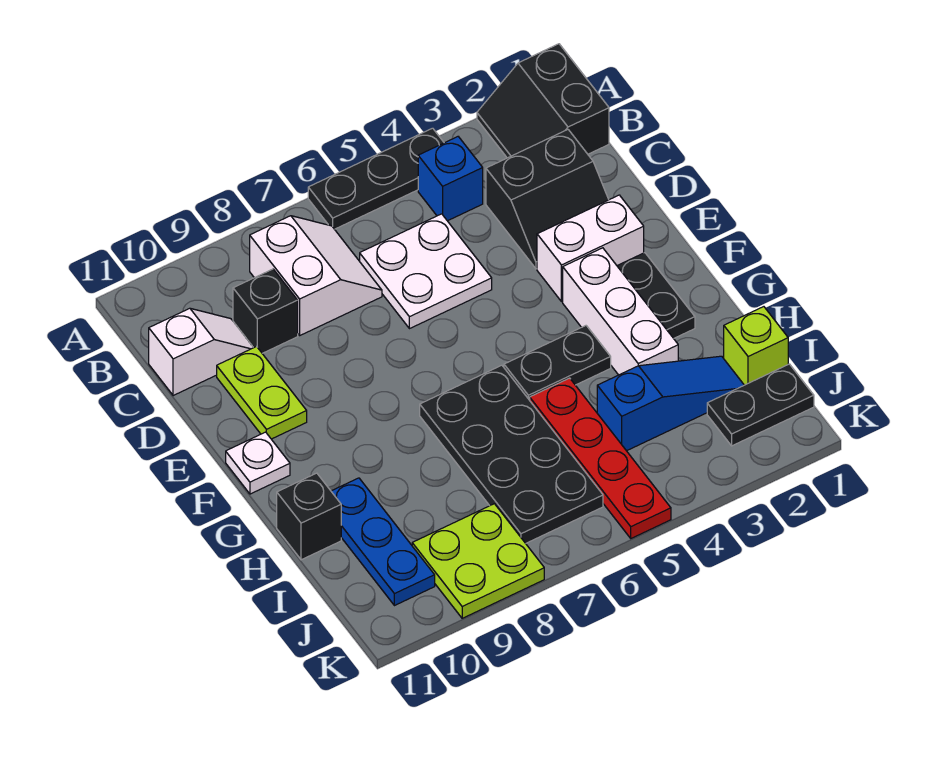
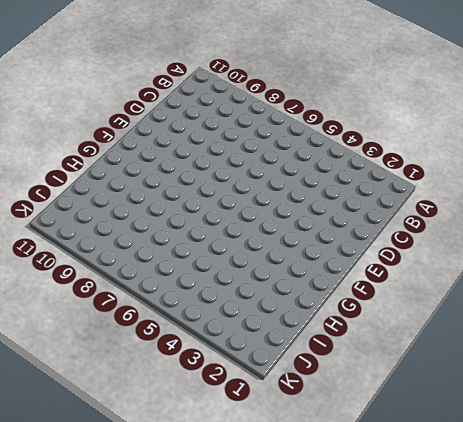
none -> black 2x2 slope [477,44,609,158]
none -> black 1x3 plate [308,128,444,229]
none -> blue 1x1 brick [418,137,483,221]

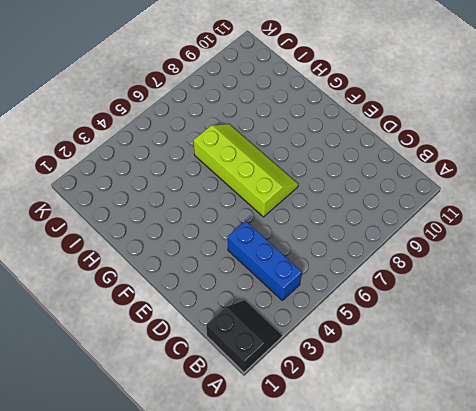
blue 1x3 brick [227,221,302,300] -> blue 1x1 brick [418,137,483,221]
lime 2x4 slope [193,124,298,217] -> black 2x4 plate [420,365,603,543]
none -> black 1x3 plate [308,128,444,229]
none -> white 2x2 slope [250,216,382,335]
none -> black 2x2 slope [486,130,609,269]

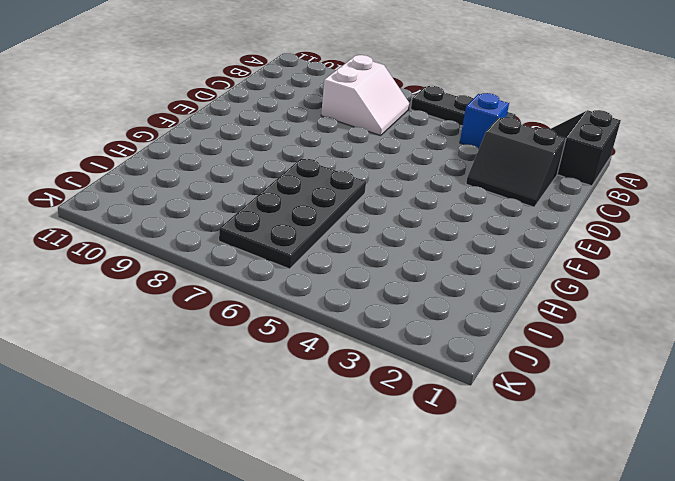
none -> white 2x2 plate [360,214,492,329]
none -> black 1x1 brick [233,269,298,353]
none -> white 1x2 slope [149,308,253,396]

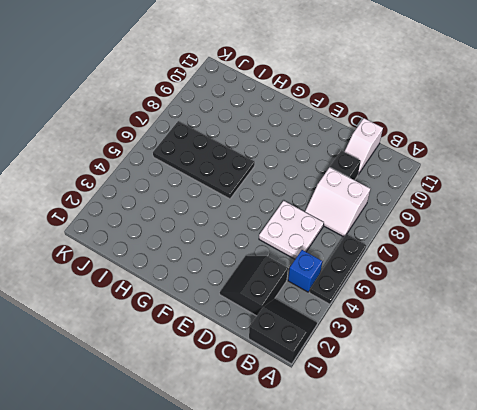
none -> lime 1x2 plate [217,347,307,439]
none -> white 1x2 brick [537,195,644,302]
none -> black 1x2 plate [617,253,695,338]

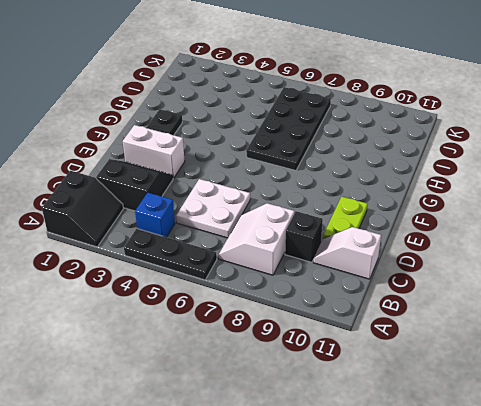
none -> white 1x3 brick [563,248,678,375]
none -> white 1x1 plate [226,432,290,494]
none -> black 1x2 plate [504,326,611,400]

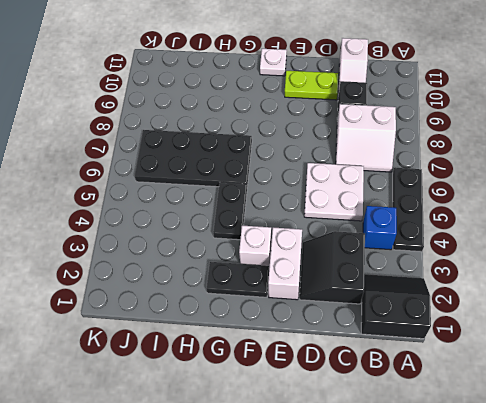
white 1x1 brick [239,225,271,267] -> white 1x3 brick [563,248,678,375]
none -> red 1x4 plate [530,378,671,538]
none -> blue 1x3 plate [331,478,435,606]
none -> black 1x1 brick [277,473,341,560]

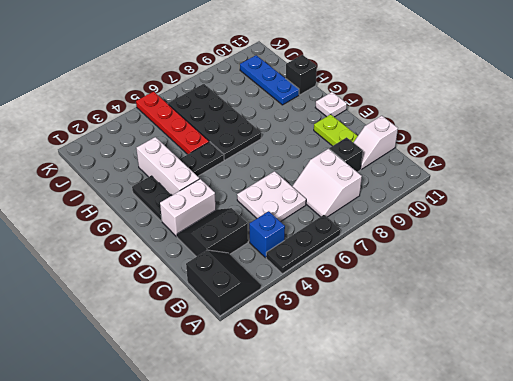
none -> lime 1x1 brick [724,307,788,385]
none -> blue 1x3 slope [597,356,744,451]
none -> black 1x2 plate [707,364,814,446]

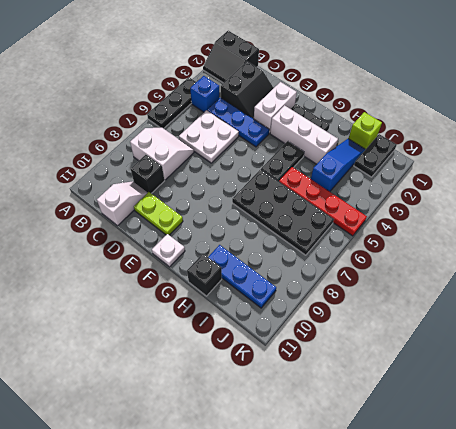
blue 1x3 plate [207,98,269,147] -> none
none -> lime 2x2 plate [412,504,544,618]

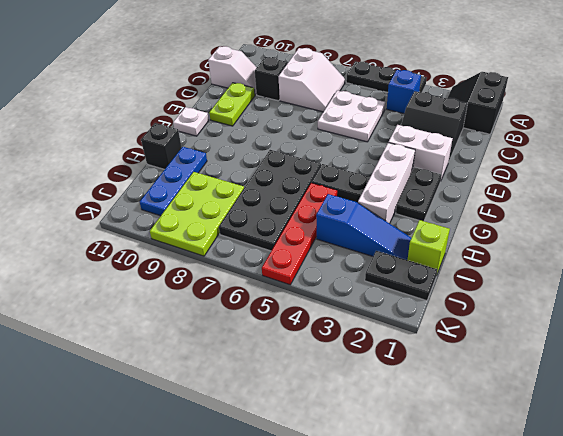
lime 2x3 plate [150,172,244,256] -> lime 2x2 plate [412,504,544,618]

